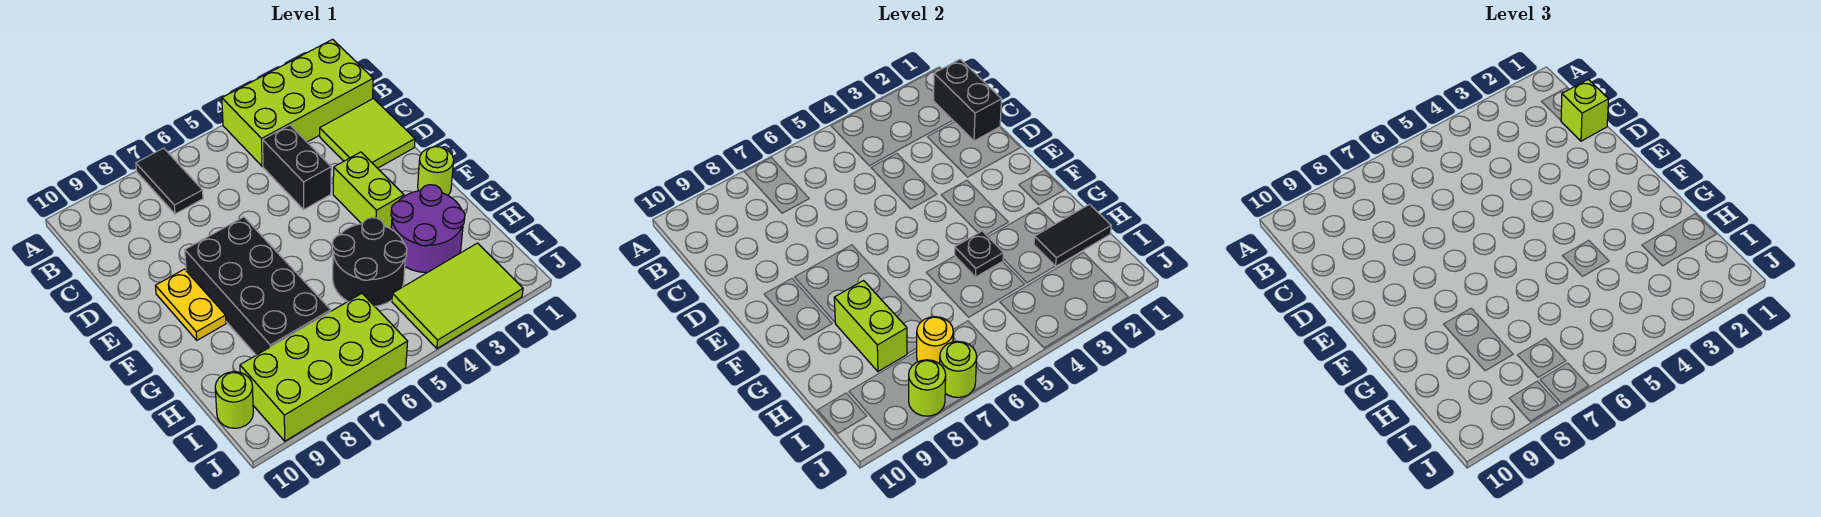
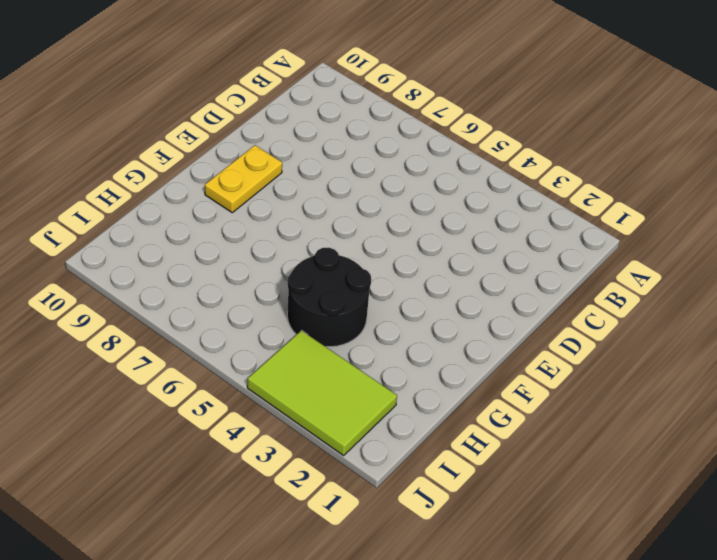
none -> lime 2x4 brick [222,39,373,166]
none -> black 1x2 tile [136,148,203,214]
none -> lime 2x2 tile [320,99,415,168]

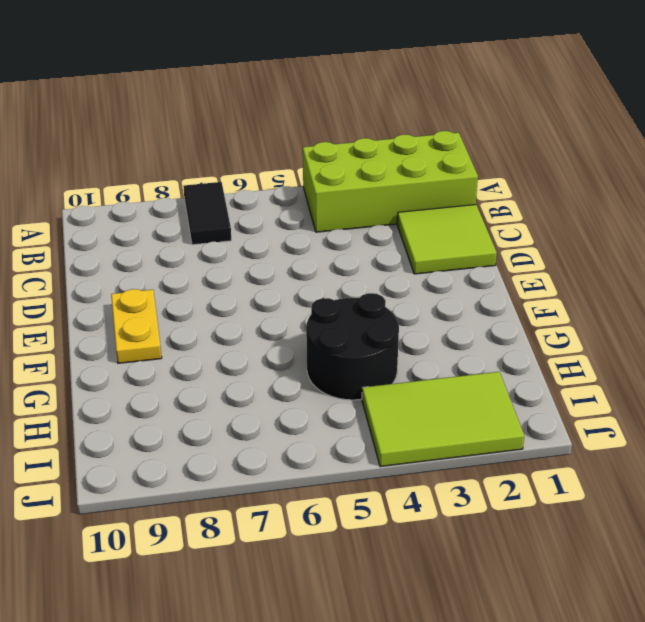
none -> black 1x2 brick [263,125,331,209]
none -> lime 1x2 brick [333,152,404,229]
none -> black 2x4 brick [185,217,331,355]

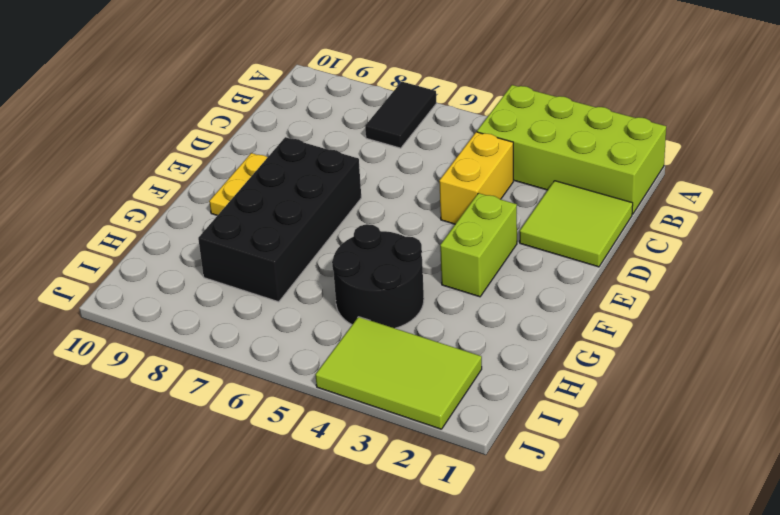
yellow 1x2 brick [439,132,513,224] -> black 1x2 brick [263,125,331,209]
none -> lime 1x1 round brick [418,147,454,195]
none -> purple 2x2 round brick [391,185,465,273]
none -> lime 2x4 brick [240,294,408,441]

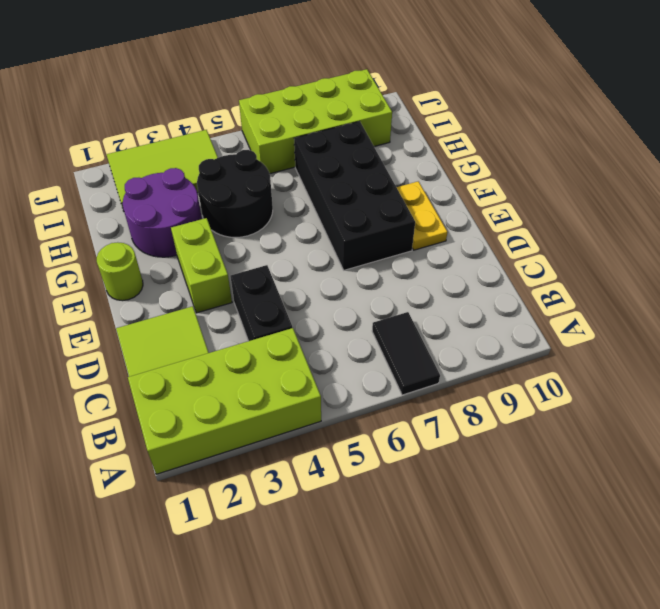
none -> lime 1x1 round brick [215,372,253,428]
none -> black 1x2 brick [934,59,1002,141]
none -> black 1x1 plate [955,231,1003,277]

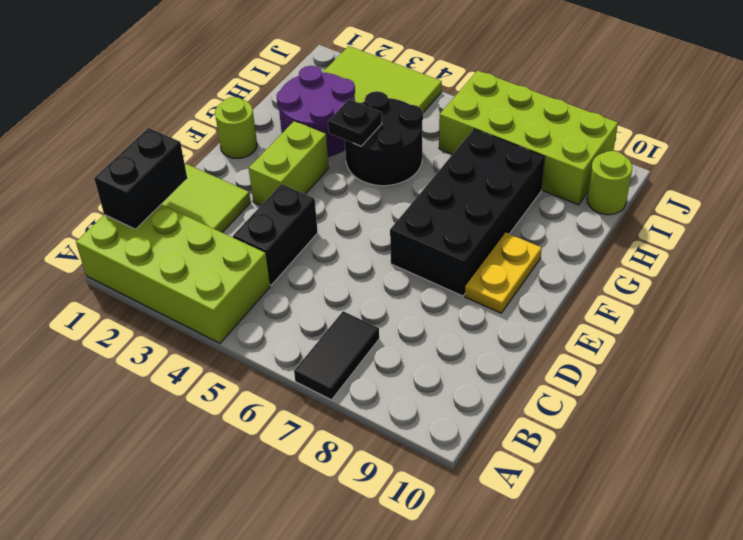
none -> lime 1x2 brick [834,281,907,372]
none -> black 1x2 tile [1034,204,1111,266]
none -> yellow 1x1 round brick [917,317,953,364]

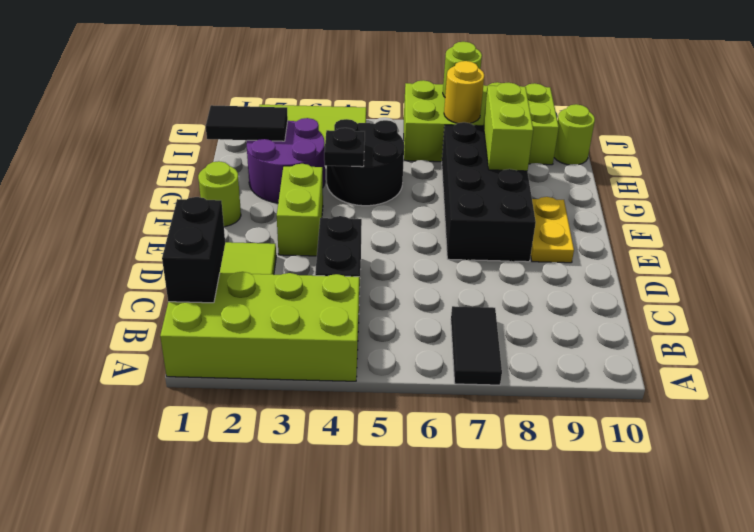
none -> lime 1x1 round brick [909,360,946,416]
none -> lime 1x1 brick [1561,80,1609,141]

